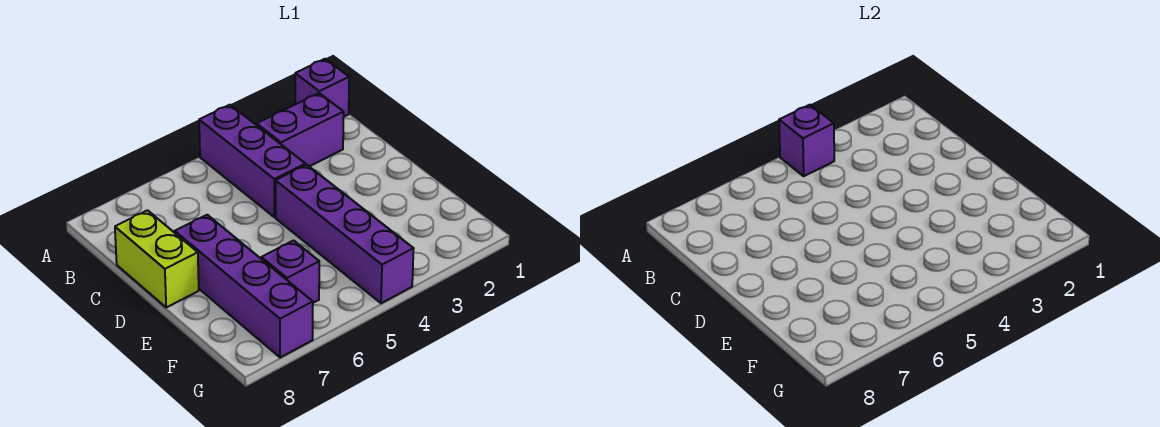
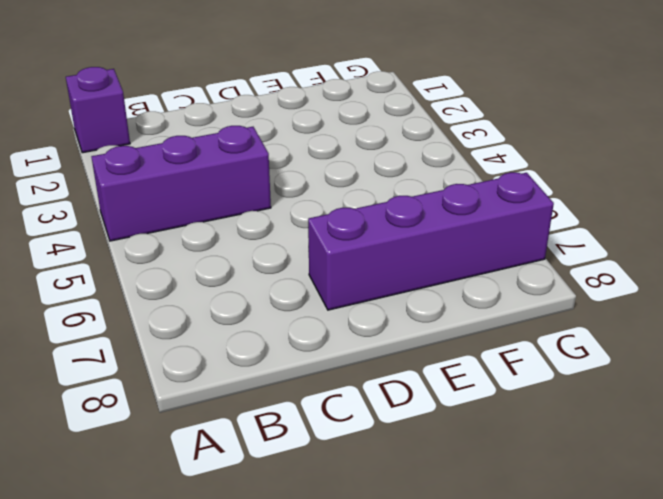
none -> purple 1x2 brick [257,93,344,166]
none -> lime 1x2 brick [115,210,199,307]

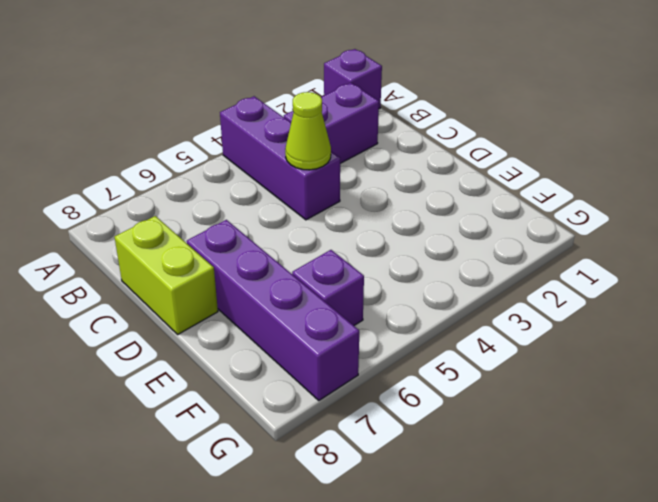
lime 1x1 cone [285,92,331,170] -> none
none -> purple 1x4 brick [276,165,414,303]
none -> purple 1x1 brick [779,105,834,176]

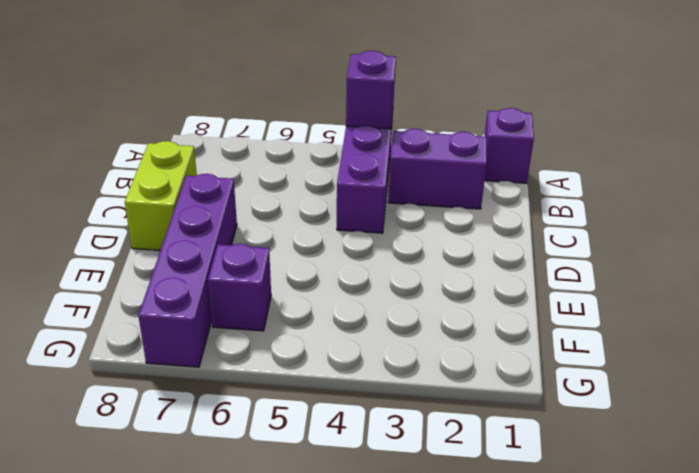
none -> purple 1x4 brick [276,165,414,303]

